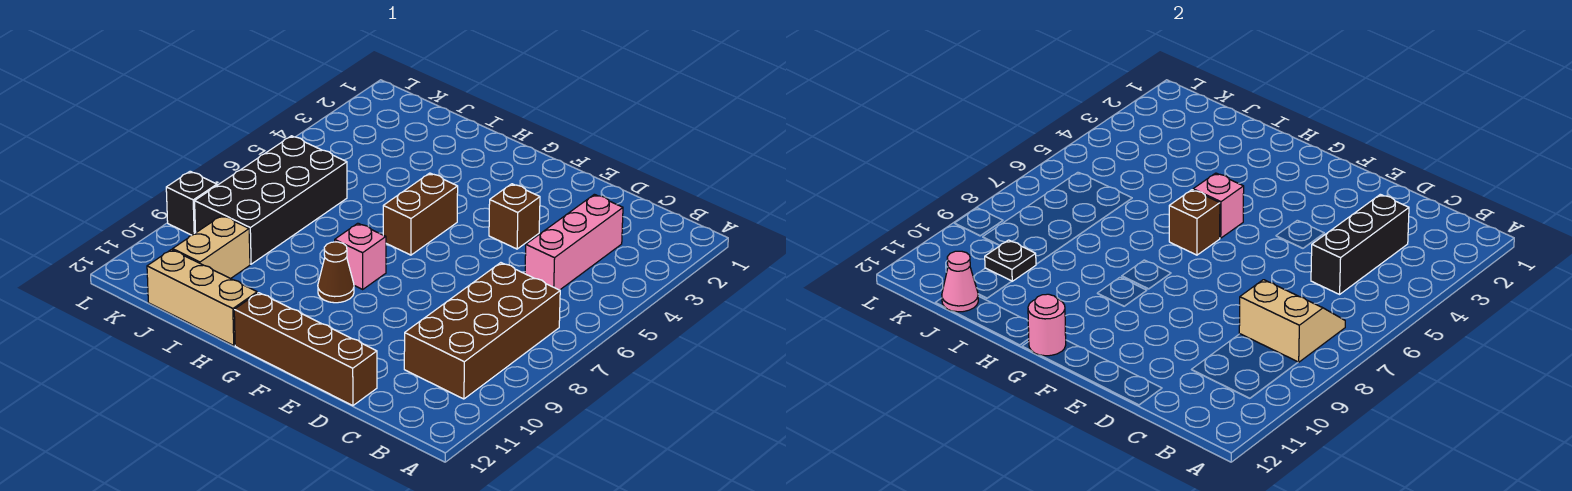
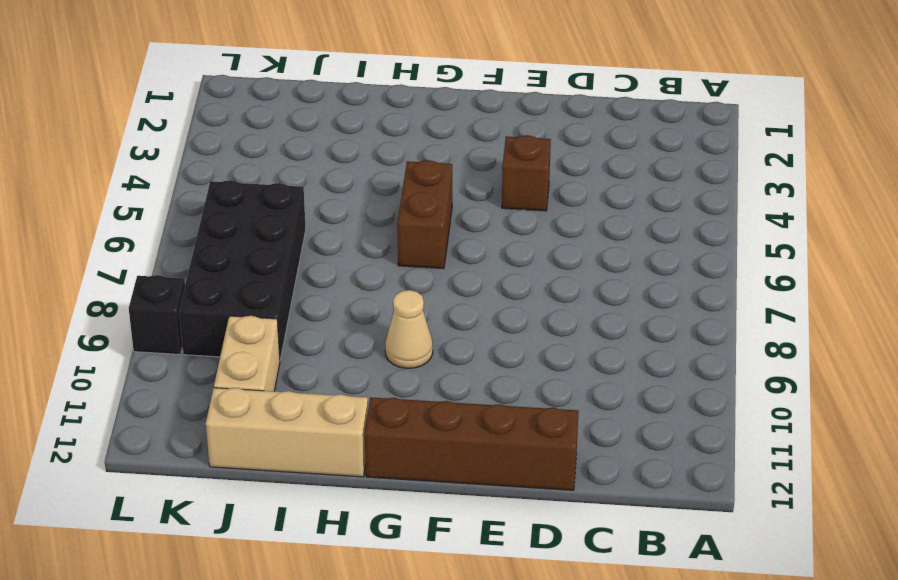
tan 1x1 cone [385,290,433,368] -> brown 1x1 cone [318,242,354,303]
none -> brown 2x4 brick [404,263,560,399]
none -> pink 1x3 brick [525,194,623,290]
none -> pink 1x1 brick [335,223,386,289]

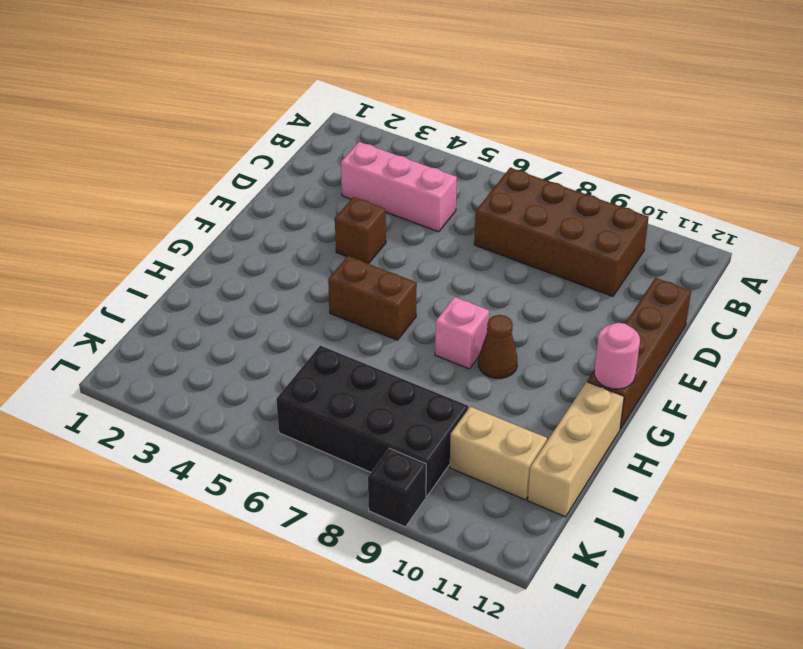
none -> tan 2x2 slope [1239,280,1345,362]
none -> black 1x3 brick [1311,194,1409,294]
none -> pink 1x1 brick [1193,173,1244,238]

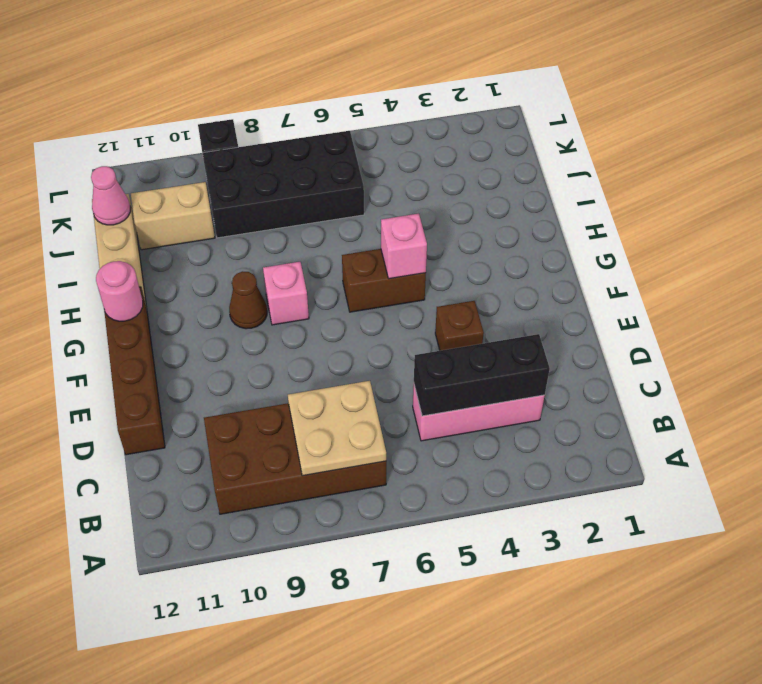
tan 2x2 plate [288,381,386,476] -> tan 2x2 slope [1239,280,1345,362]
none -> brown 1x1 brick [1169,190,1220,255]
none -> black 1x1 plate [985,240,1036,281]

